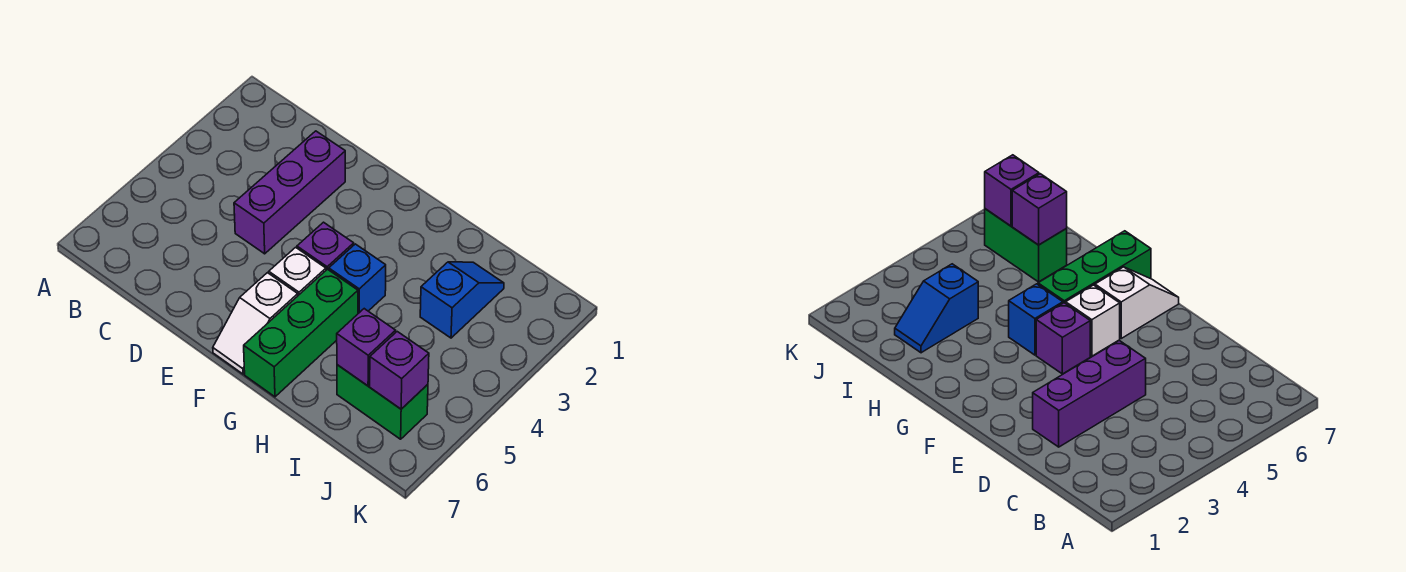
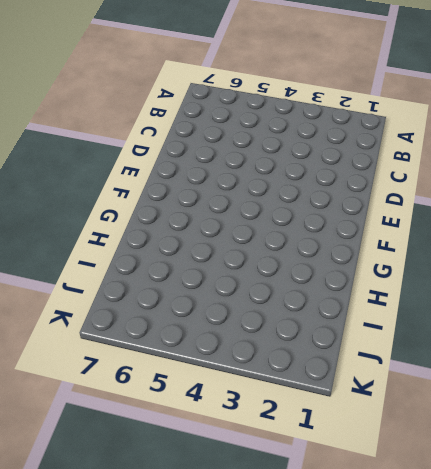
none -> purple 1x3 brick [234,131,345,254]
none -> purple 1x1 brick [297,222,354,270]

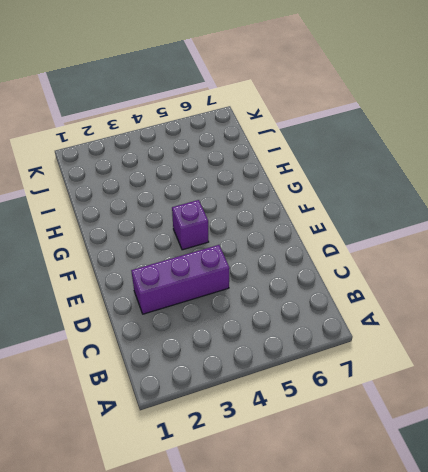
none -> white 1x1 brick [269,247,326,295]
none -> white 1x2 slope [213,273,298,374]

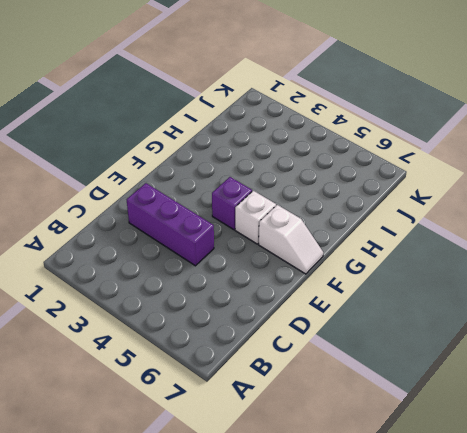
none -> blue 1x1 brick [329,244,386,313]
none -> green 1x3 brick [244,269,358,397]

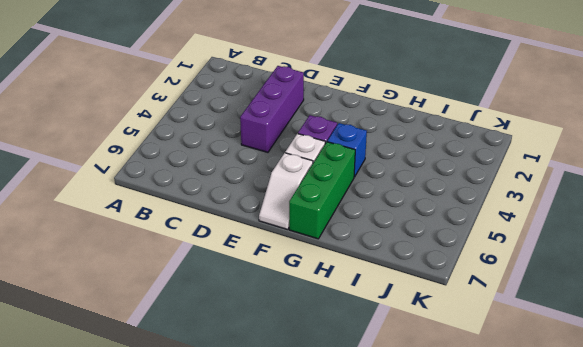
none -> blue 1x2 slope [420,262,504,338]
none -> green 1x2 brick [337,365,428,439]

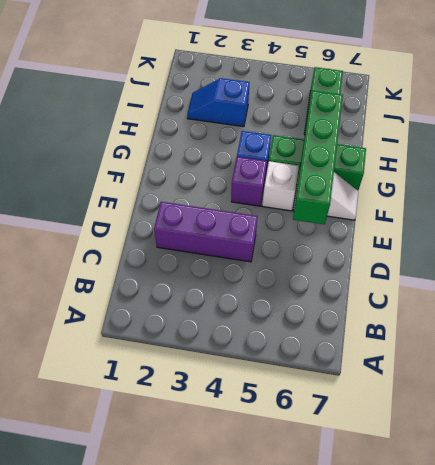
green 1x4 brick [293,91,343,224] -> none
none -> purple 1x1 brick [337,309,396,386]
none -> purple 1x1 brick [370,332,429,409]

